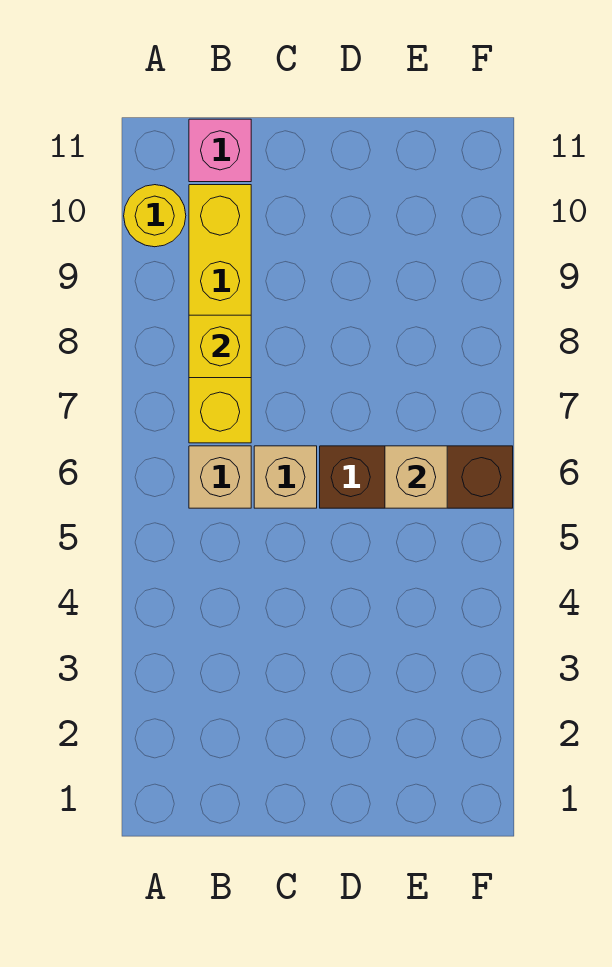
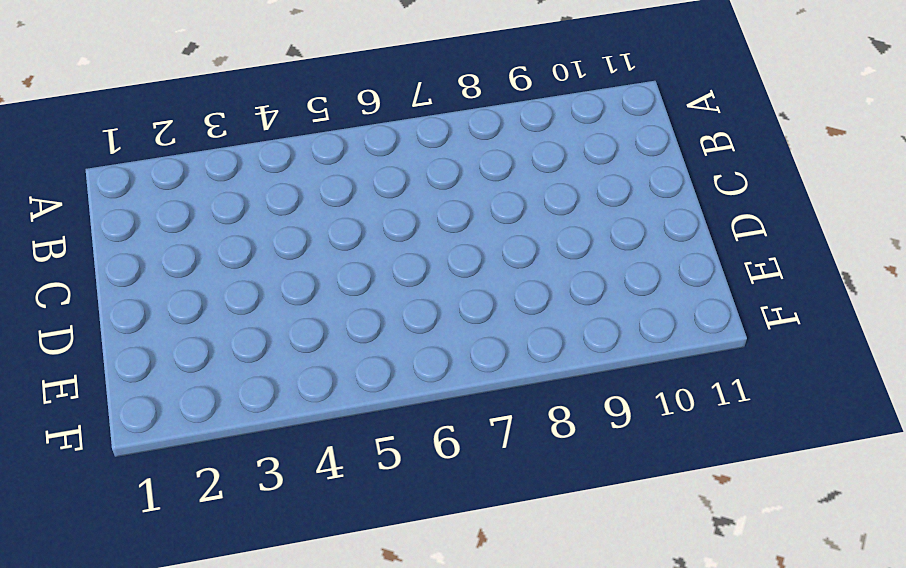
none -> yellow 1x1 round brick [124,185,186,247]
none -> tan 1x1 brick [189,446,251,508]

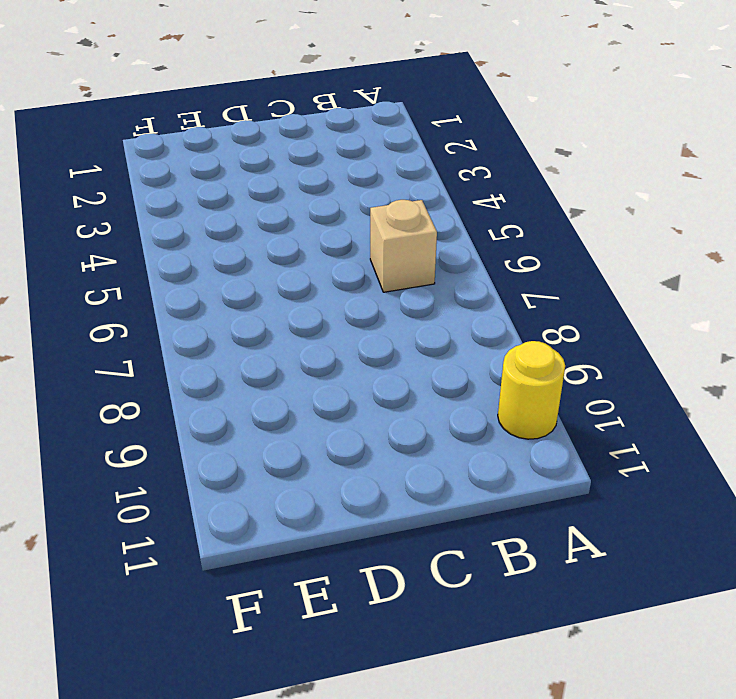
none -> yellow 1x4 brick [189,185,251,443]
none -> pink 1x1 brick [189,119,251,182]

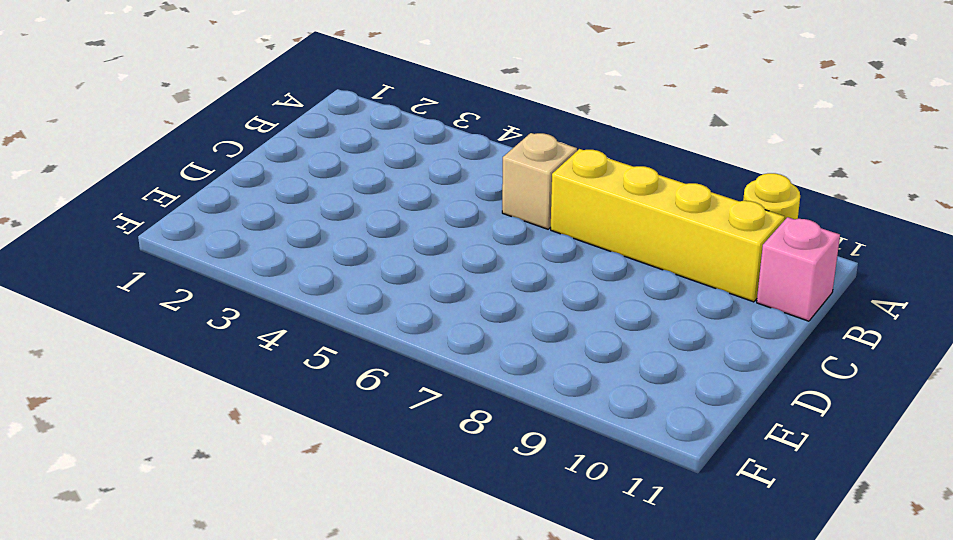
none -> tan 1x1 brick [254,446,317,508]
none -> brown 1x3 brick [320,446,513,508]

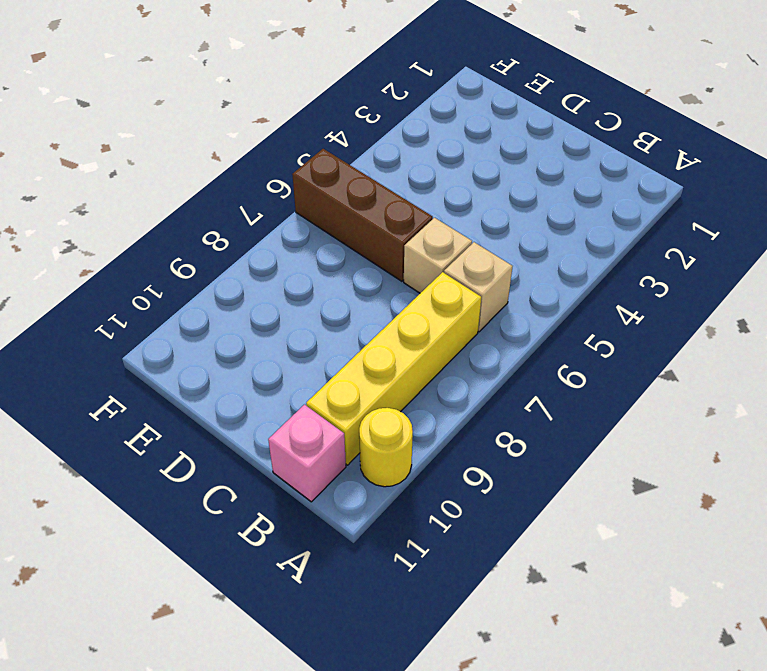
none -> yellow 1x1 brick [189,315,251,378]
none -> tan 1x1 brick [385,446,447,508]

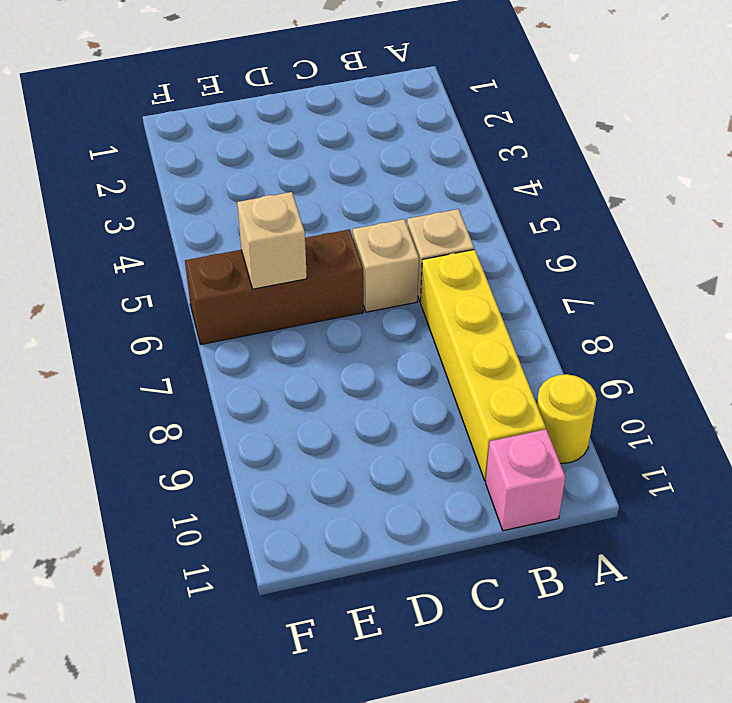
none -> yellow 1x1 brick [189,315,251,378]

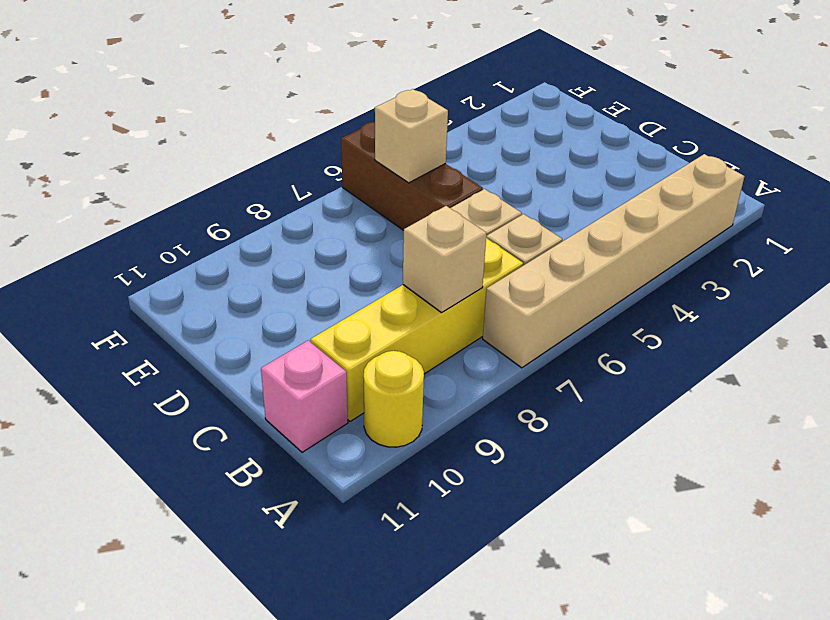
tan 1x6 brick [483,154,745,368] -> none
tan 1x1 brick [403,206,486,313] -> yellow 1x1 brick [189,315,251,378]

